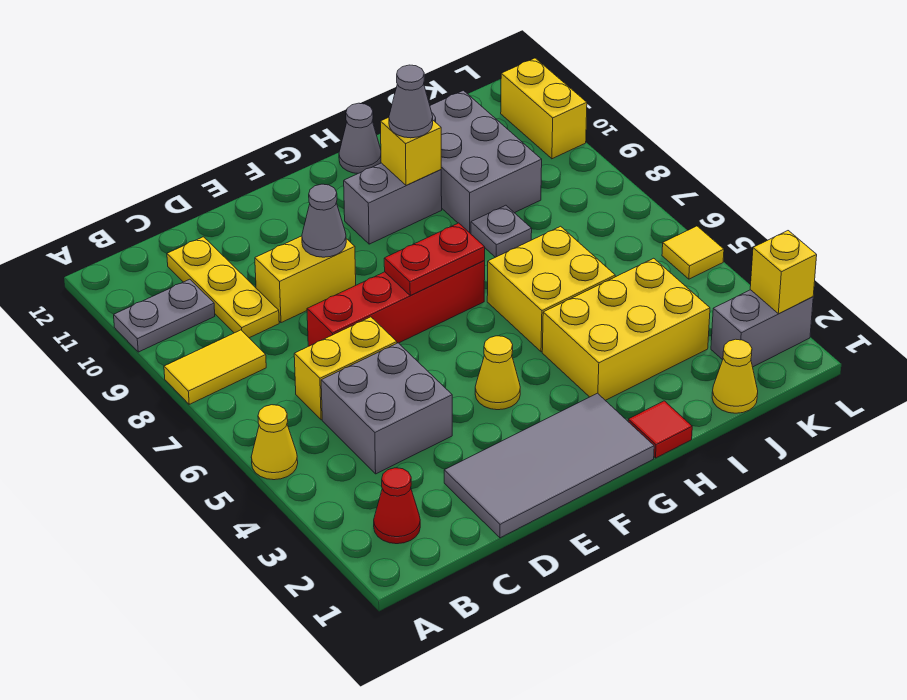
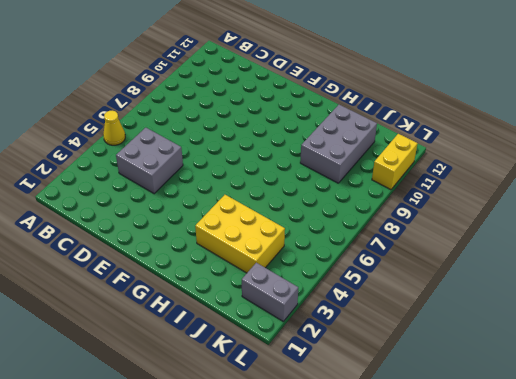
none -> yellow 1x2 tile [164,330,266,404]
none -> grey 1x2 plate [114,279,215,352]
none -> red 1x1 cone [374,468,420,544]

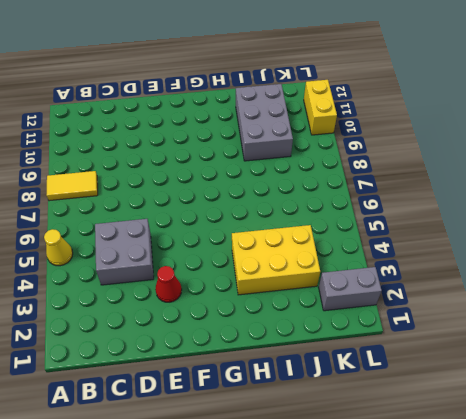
red 1x1 cone [155,266,182,302] -> red 1x1 cone moved to [374,468,420,544]
none -> grey 1x2 plate [114,279,215,352]
none -> yellow 1x2 brick [294,317,397,420]
none -> yellow 1x3 plate [167,237,279,338]

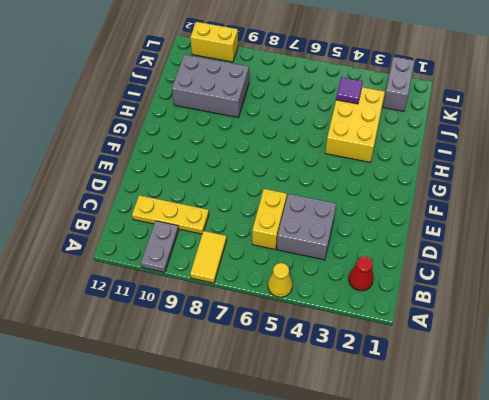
purple 1x1 tile [336,77,363,104] -> none
none -> grey 2x4 tile [444,393,654,538]
none -> red 1x4 brick [307,261,485,346]
none -> yellow 1x2 brick [255,236,356,323]

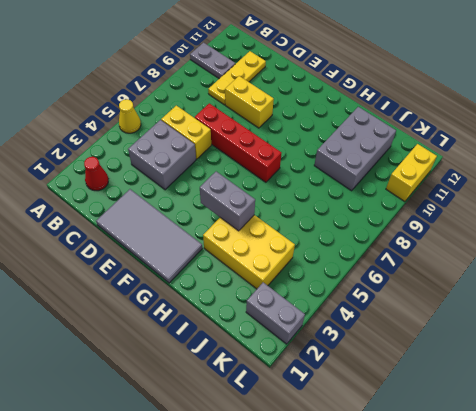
grey 1x2 brick [200,171,255,231] -> grey 1x2 brick moved to [344,163,442,244]
none -> yellow 1x2 tile [164,330,266,404]
none -> yellow 1x1 cone [475,336,520,410]
none -> red 1x1 tile [628,401,692,458]

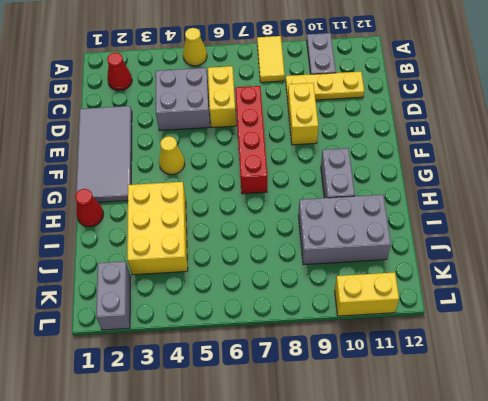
red 1x1 cone [75,189,104,227] -> red 1x1 tile [628,401,692,458]
none -> yellow 2x2 brick [487,226,615,352]
none -> grey 1x1 cone [339,103,381,173]
none -> grey 1x1 plate [471,205,532,257]

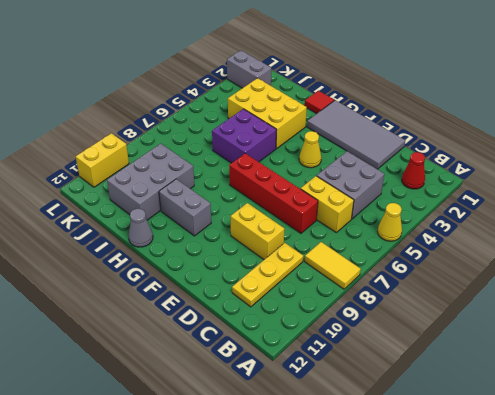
purple 2x2 brick [212,109,276,163] -> yellow 2x2 brick [487,226,615,352]
none -> grey 1x2 plate [114,279,215,352]
none -> grey 1x1 plate [471,205,532,257]
none -> yellow 1x1 cone [712,339,758,413]

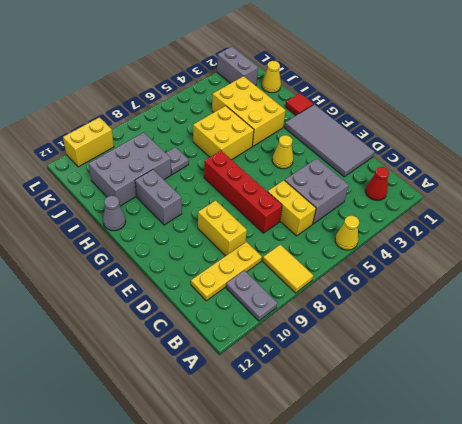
none -> yellow 1x1 tile [662,226,724,279]
none -> grey 1x1 cone [302,184,346,257]
none -> red 1x2 plate [384,223,485,295]

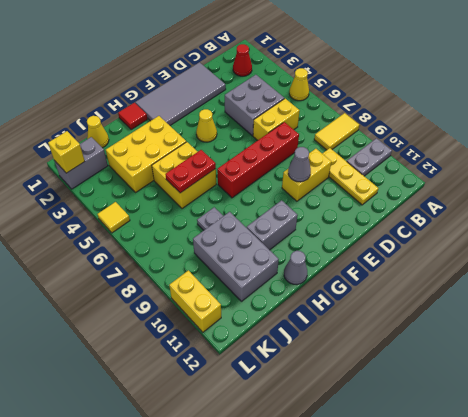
red 1x2 plate [165,150,216,193] -> red 1x2 plate moved to [384,223,485,295]
none -> yellow 1x1 brick [380,117,441,185]
none -> grey 1x1 cone [389,65,433,138]

